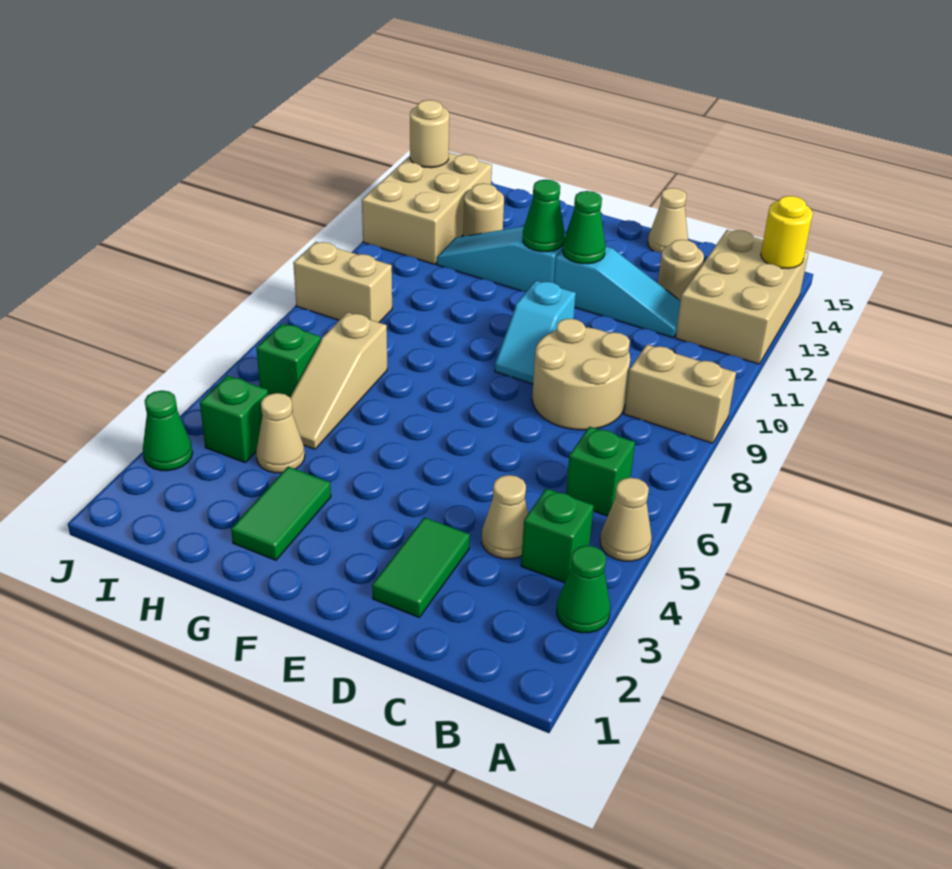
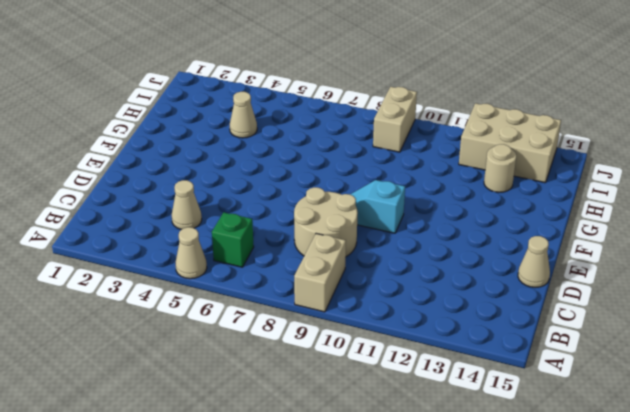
none -> green 1x1 cone [557,546,610,633]
none -> tan 2x3 brick [676,230,808,364]
none -> green 1x1 brick [521,488,594,583]

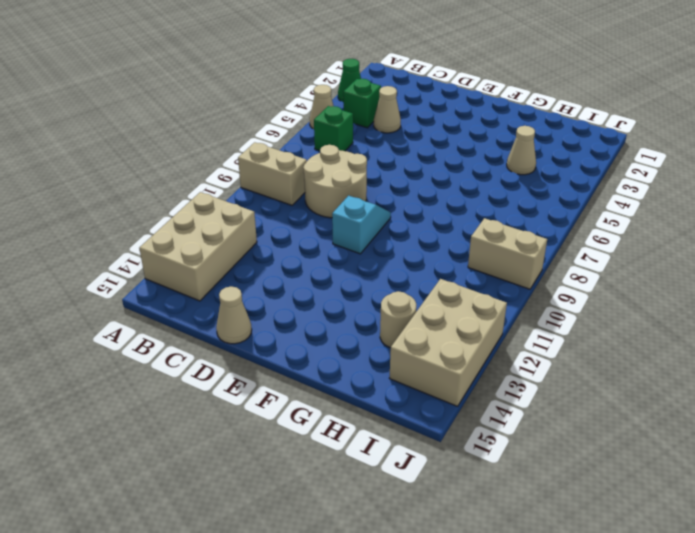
none -> cyan 1x3 slope [554,247,681,338]
none -> tan 1x1 round brick [658,240,704,301]
none -> green 1x2 tile [372,517,470,617]

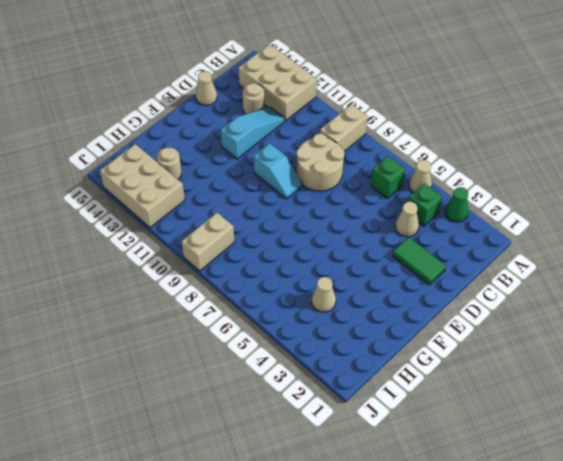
none -> cyan 1x3 slope [437,226,566,292]
none -> green 1x2 tile [231,467,331,560]
none -> tan 1x3 slope [290,312,387,449]

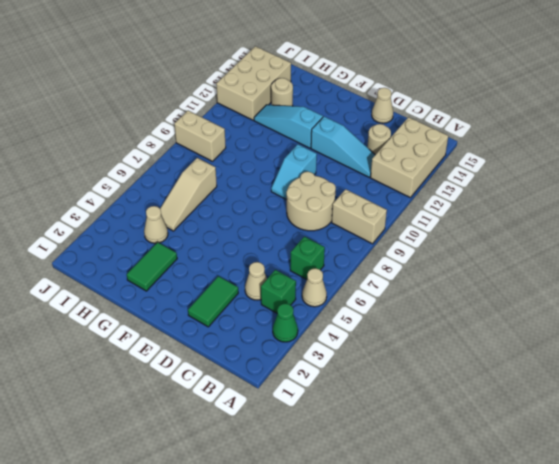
none -> green 1x1 brick [200,375,268,462]
none -> green 1x1 brick [256,323,321,397]
none -> green 1x1 cone [143,391,193,471]

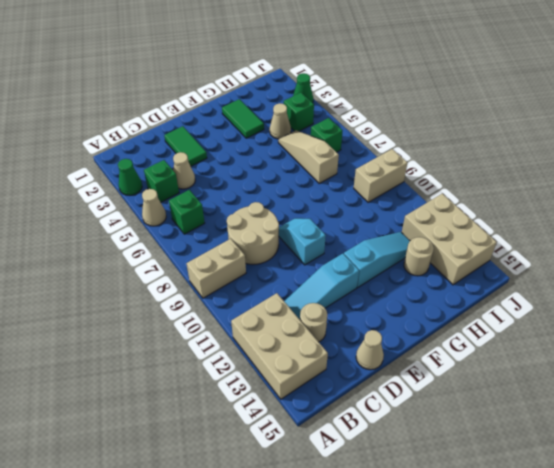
none -> yellow 1x1 round brick [761,196,813,269]
none -> green 1x1 cone [563,191,606,264]
none -> green 1x1 cone [523,180,565,252]

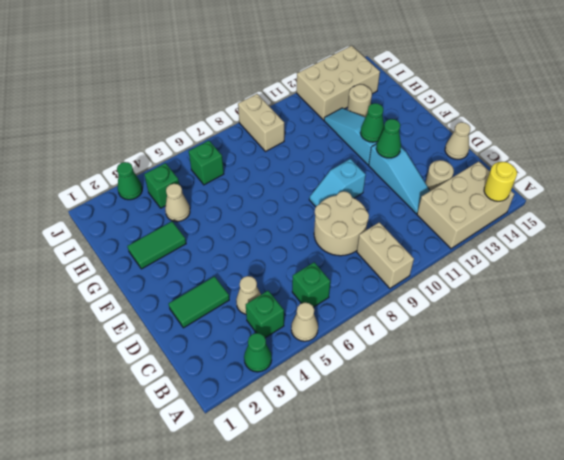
none -> tan 1x3 slope [290,312,387,449]
none -> tan 1x1 round brick [410,100,449,168]

